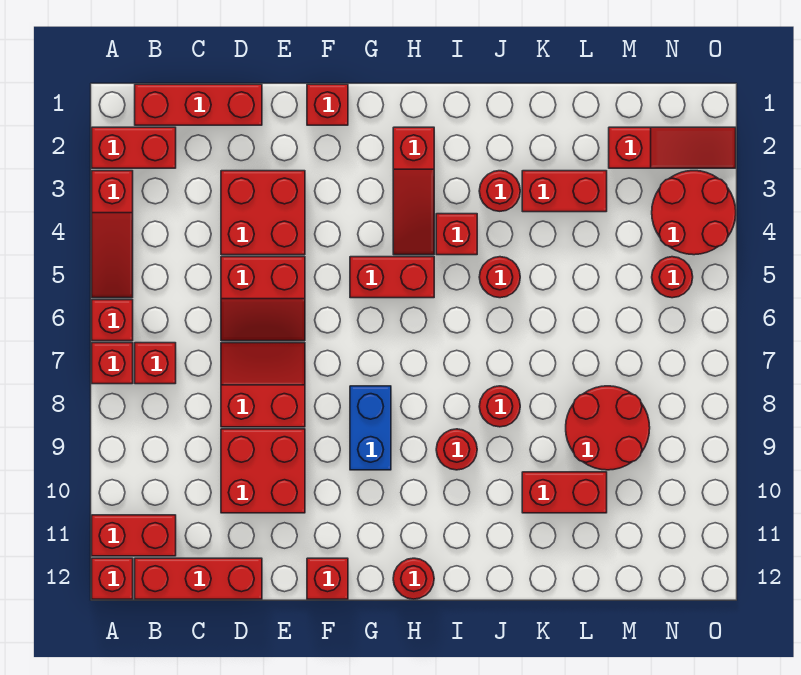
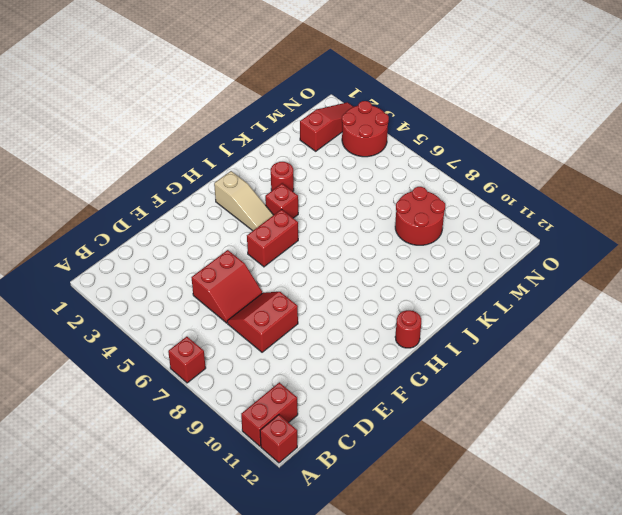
tan 1x3 slope [214,171,273,231] -> red 1x3 slope [393,127,434,255]
none -> red 1x2 brick [92,127,176,168]
none -> red 1x3 slope [92,171,133,298]
none -> red 1x1 brick [92,300,133,341]
none -> red 1x3 brick [135,84,262,125]

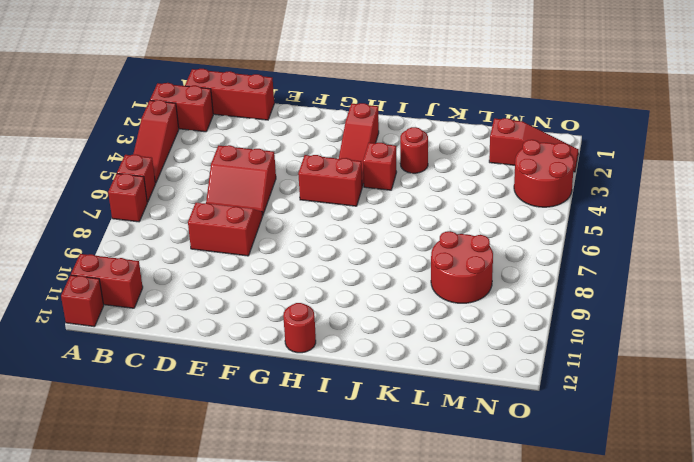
none -> red 1x1 brick [135,343,176,384]
none -> red 1x3 brick [135,558,262,599]
none -> red 2x2 brick [221,171,305,255]
none -> red 2x2 brick [221,429,305,513]

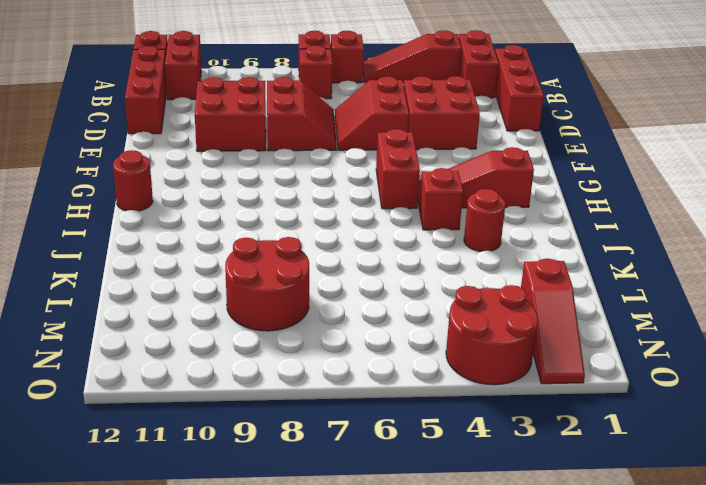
none -> red 1x1 brick [307,84,348,125]
none -> red 1x1 brick [307,558,348,599]
none -> blue 1x2 brick [350,386,391,470]
none -> red 1x1 round brick [436,429,477,470]

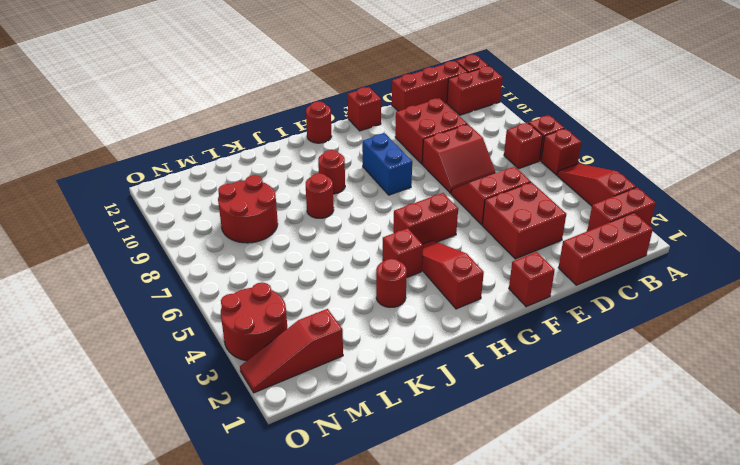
none -> red 1x1 round brick [479,257,520,298]
none -> red 1x2 brick [522,171,607,212]
none -> red 1x2 brick [522,472,607,513]
none -> red 1x1 round brick [652,257,693,298]

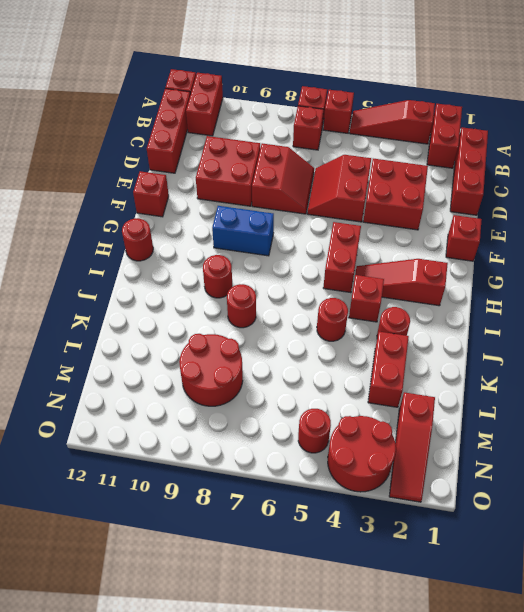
none -> red 1x2 brick [522,472,607,513]

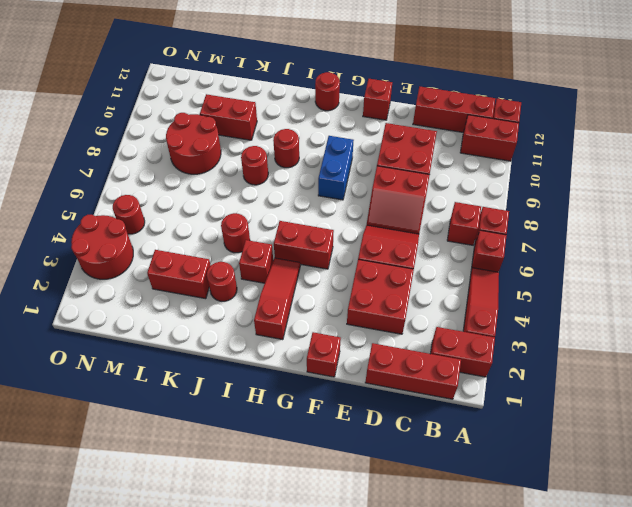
none -> red 1x3 slope [609,127,736,168]

